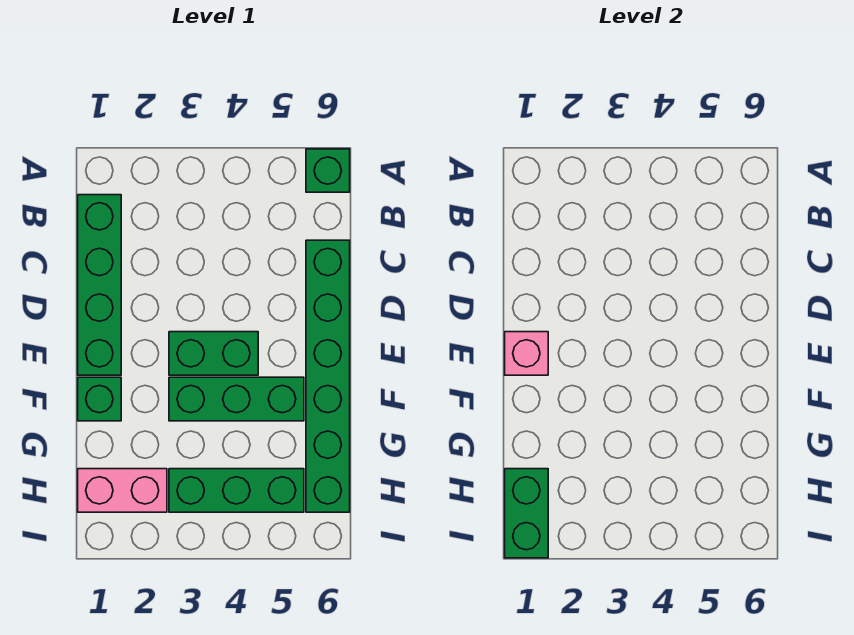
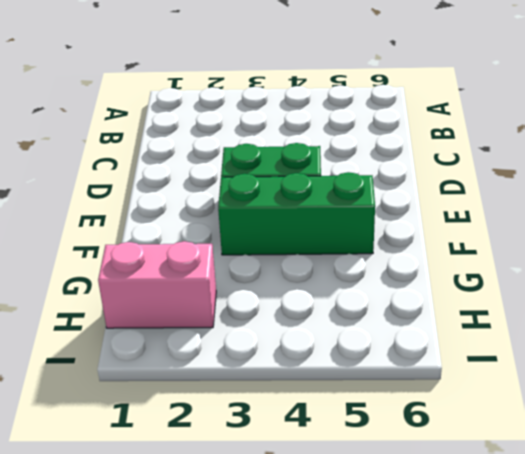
none -> green 1x1 brick [306,149,350,192]
none -> green 1x4 brick [78,195,121,375]

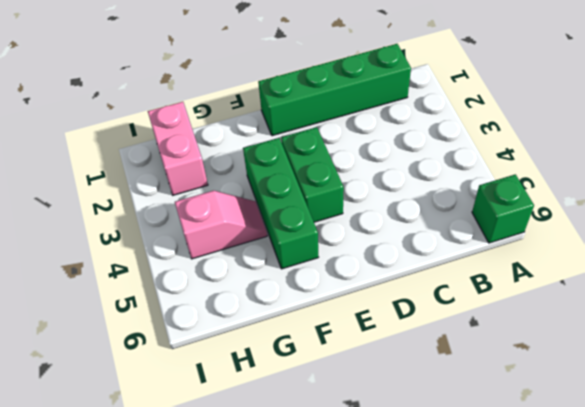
pink 1x2 slope [175,191,267,259] -> green 1x3 brick [169,469,304,512]
none -> green 1x6 brick [306,240,350,512]
none -> green 1x1 brick [78,377,121,421]

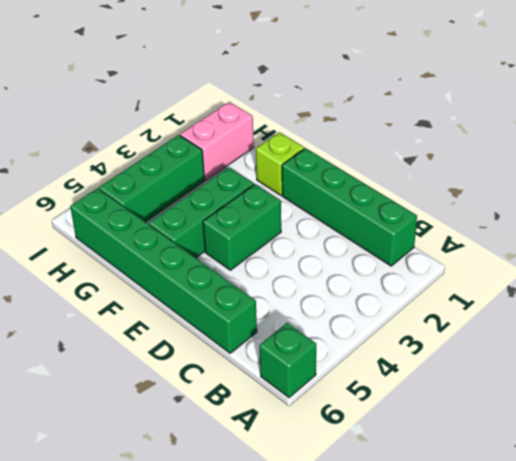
lime 1x1 brick [256,132,304,195] -> green 1x1 brick [78,377,121,421]
none -> pink 1x1 brick [505,332,548,375]
none -> green 1x2 brick [505,469,548,558]

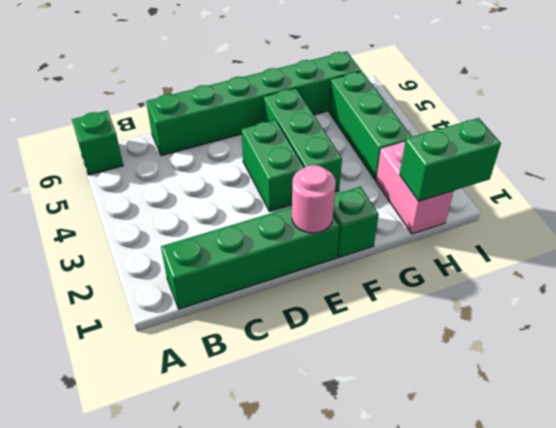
pink 1x1 round brick [292,165,336,233] -> pink 1x1 brick [505,332,548,375]

